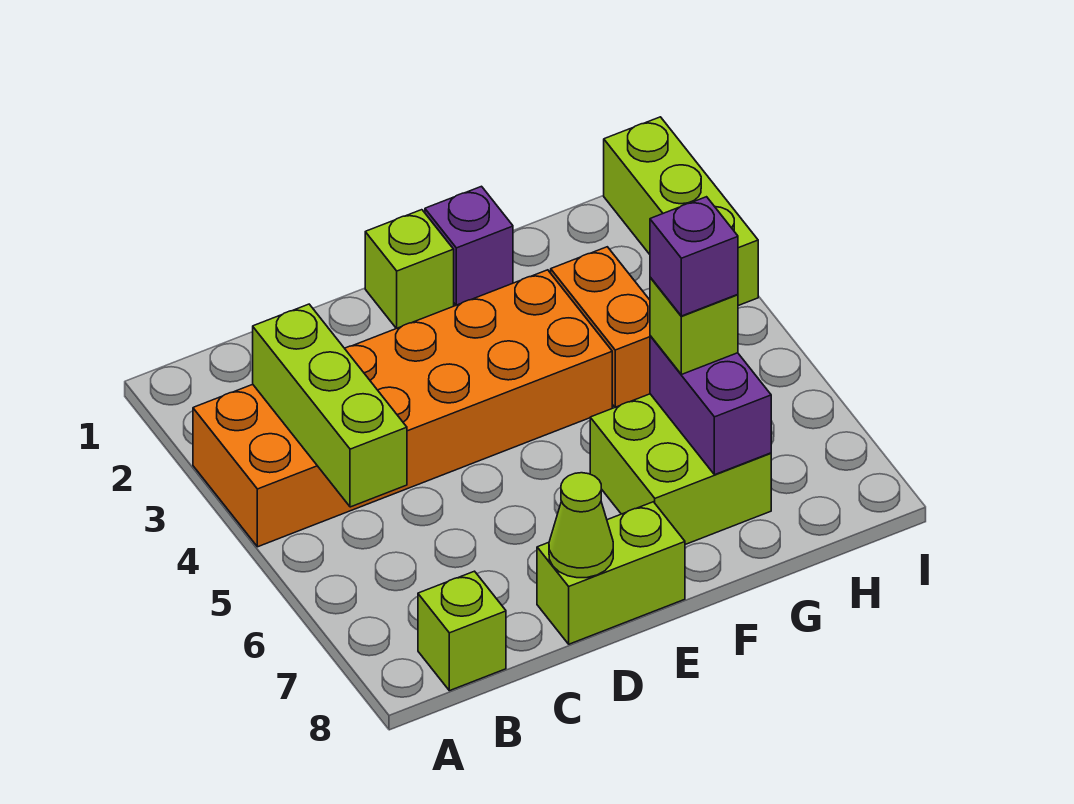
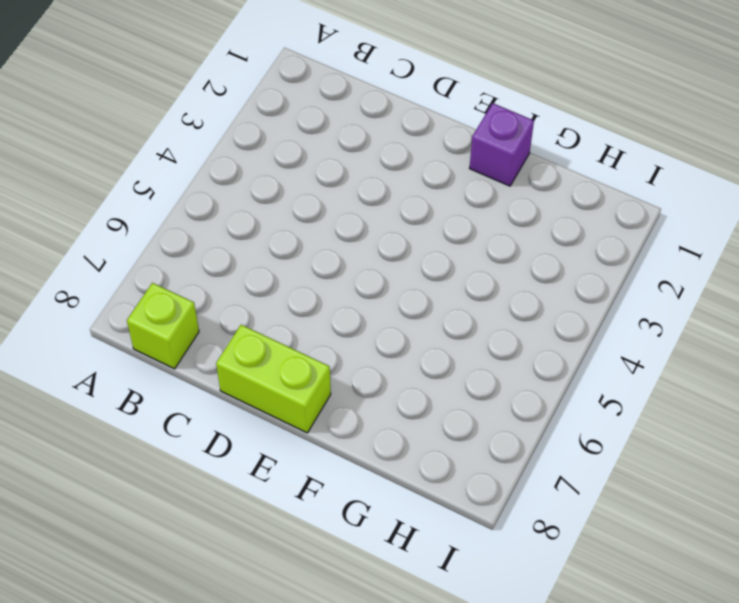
none -> orange 2x6 brick [193,270,612,547]
none -> lime 1x1 brick [365,210,454,328]
none -> lime 2x2 brick [590,394,771,545]

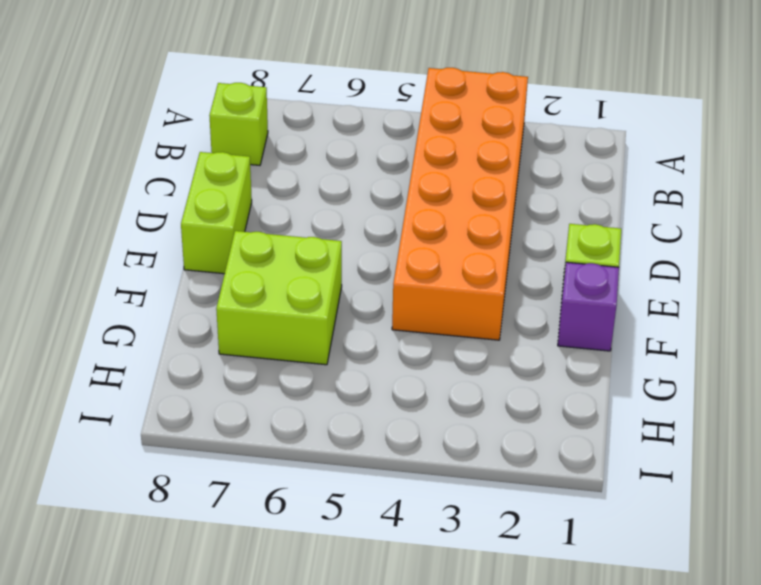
none -> orange 1x2 brick [551,247,650,407]
none -> lime 1x3 brick [604,117,758,306]
none -> lime 1x3 brick [253,304,407,507]

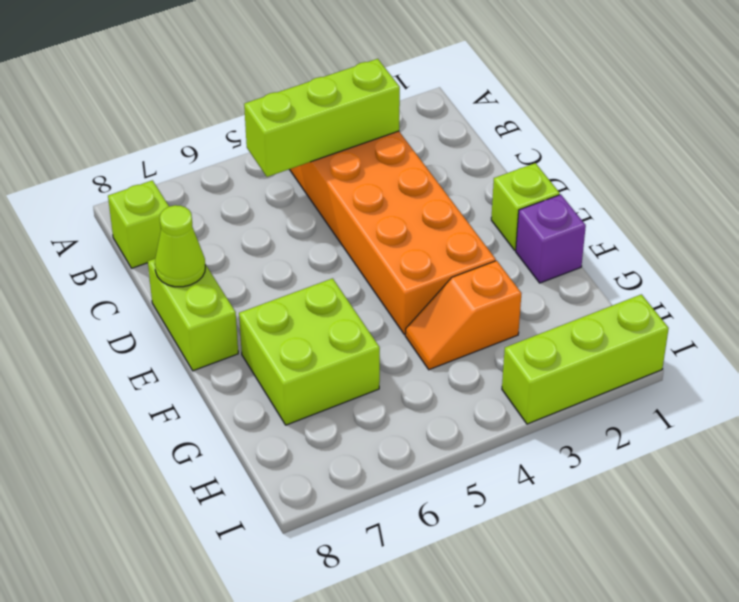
orange 1x2 slope [405,261,522,370] -> orange 1x2 brick [551,247,650,407]
none -> purple 1x2 brick [650,336,771,475]
none -> lime 1x1 brick [650,277,738,375]
none -> purple 1x1 brick [650,197,738,316]

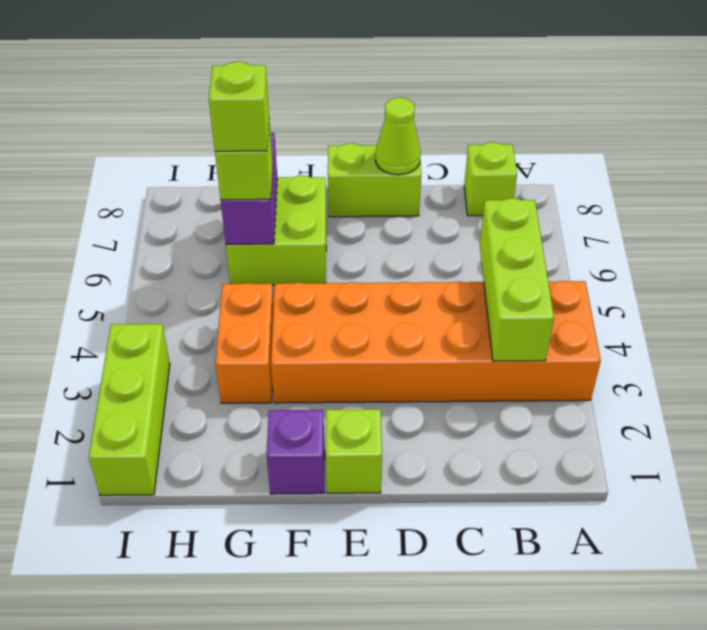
lime 1x1 brick [209,62,269,151] -> purple 1x1 brick [650,197,738,316]

